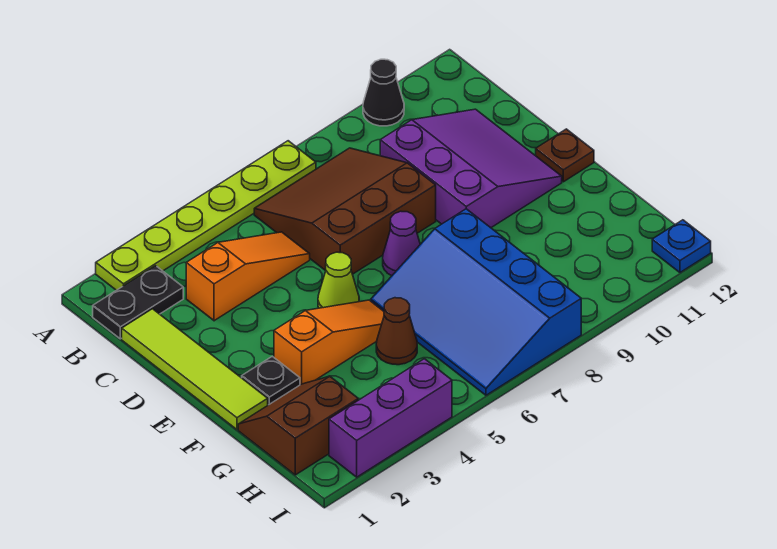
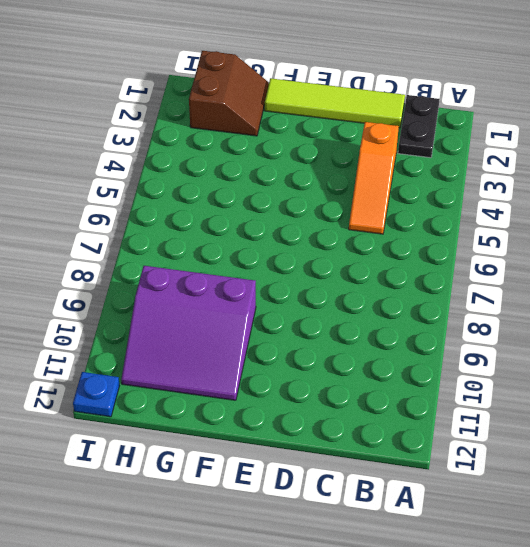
purple 3x3 slope [121,266,256,400] -> purple 3x3 slope moved to [380,109,562,228]
none -> lime 1x6 plate [96,141,316,290]
none -> black 1x1 cone [363,59,404,126]
none -> brown 3x3 slope [254,148,436,274]

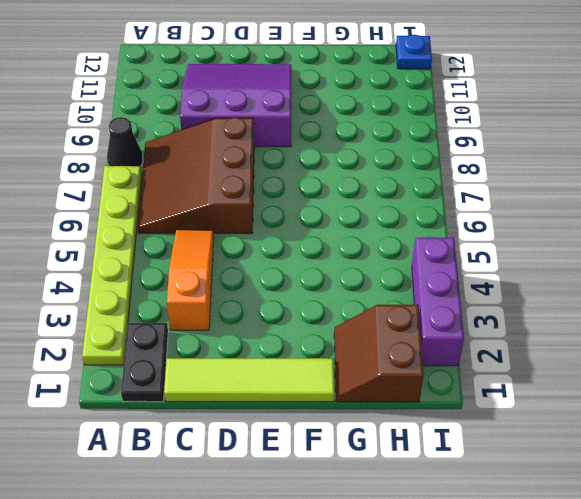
black 1x1 cone [107,117,143,167] -> black 1x1 cone moved to [363,59,404,126]
none -> lime 1x1 cone [318,252,359,308]
none -> purple 1x1 cone [383,211,420,276]
none -> brown 1x1 plate [536,129,594,182]

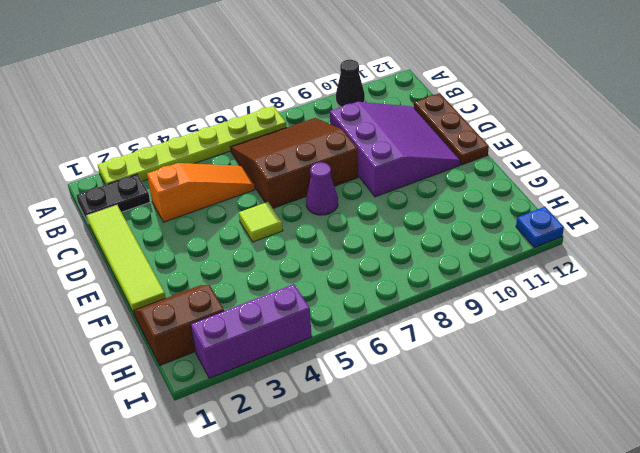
brown 1x3 plate [414,93,489,165] -> brown 1x1 plate [536,129,594,182]
lime 1x1 tile [239,202,283,242] -> lime 1x1 cone [318,252,359,308]
none -> black 1x1 plate [242,356,300,405]
none -> orange 1x3 slope [274,300,384,385]
none -> blue 3x4 slope [371,209,581,395]

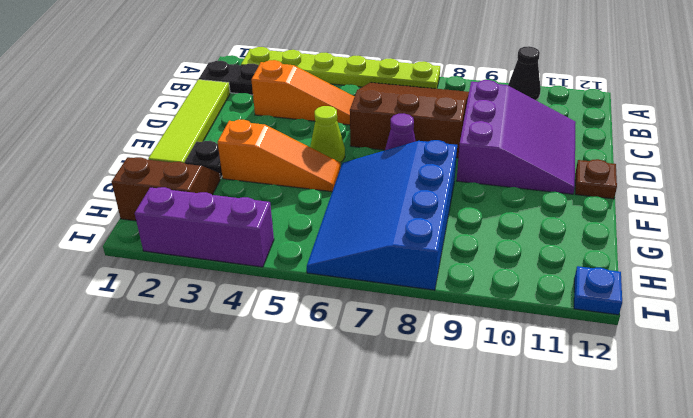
none -> brown 1x1 cone [376,298,417,365]

